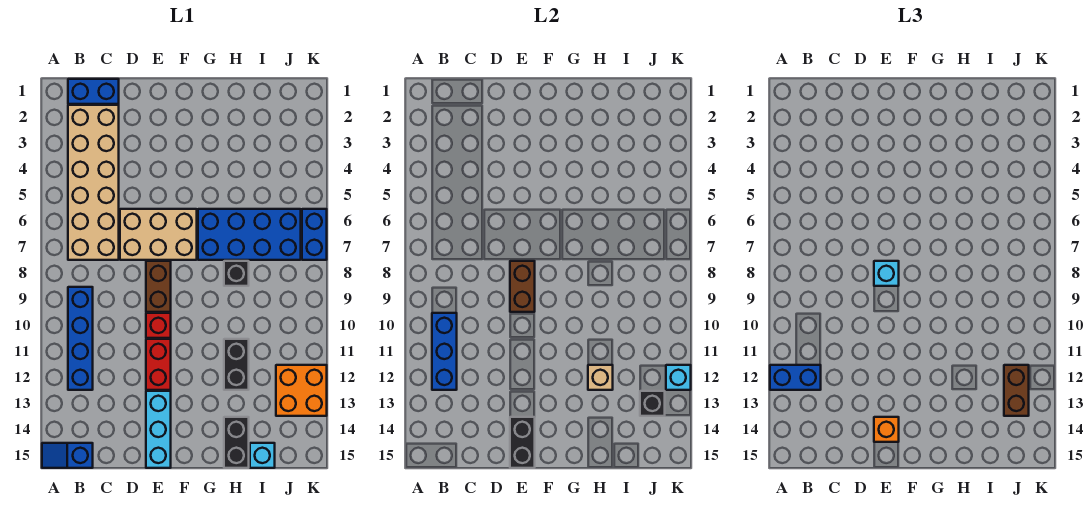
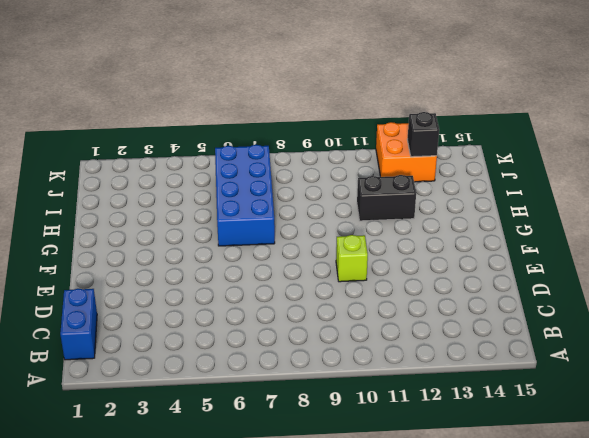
lime 1x1 brick [336,235,368,282] -> red 1x1 brick [146,313,171,338]
none -> blue 1x2 slope [42,443,93,468]
none -> tan 2x6 brick [68,105,119,260]
none -> blue 1x4 brick [68,287,93,390]

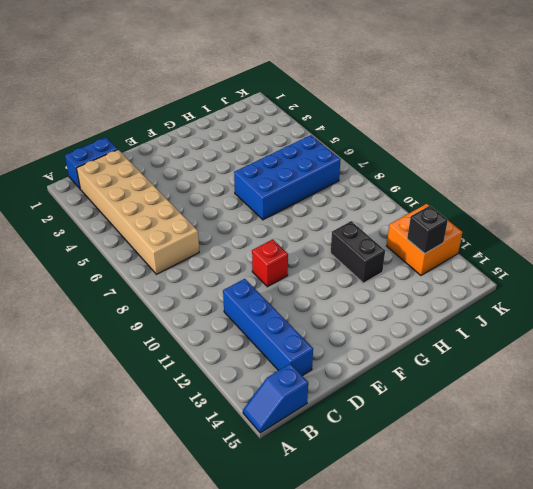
blue 1x4 brick [223,279,313,376] -> blue 1x4 brick moved to [68,287,93,390]
none -> tan 2x3 brick [120,209,197,260]
none -> brown 1x2 brick [146,261,171,312]
none -> red 1x2 brick [146,339,171,390]

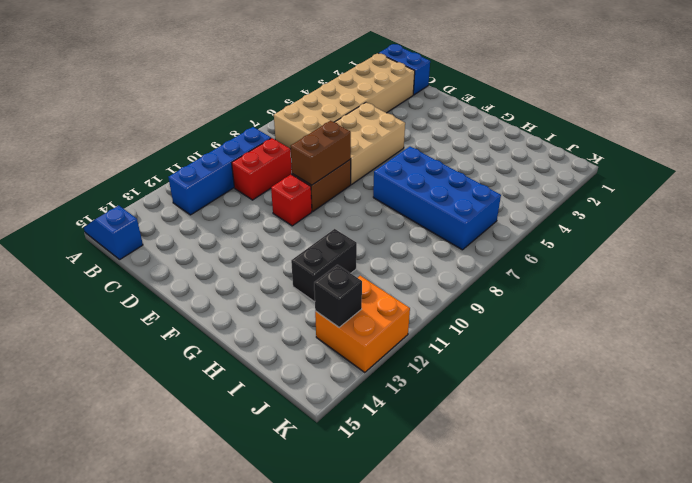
red 1x2 brick [232,138,292,200] -> red 1x2 brick moved to [146,339,171,390]
tan 2x3 brick [335,103,405,185] -> tan 2x3 brick turned to [120,209,197,260]
none -> cyan 1x3 brick [146,391,171,468]
none -> black 1x1 brick [224,261,249,286]
none -> black 1x2 brick [224,417,249,468]

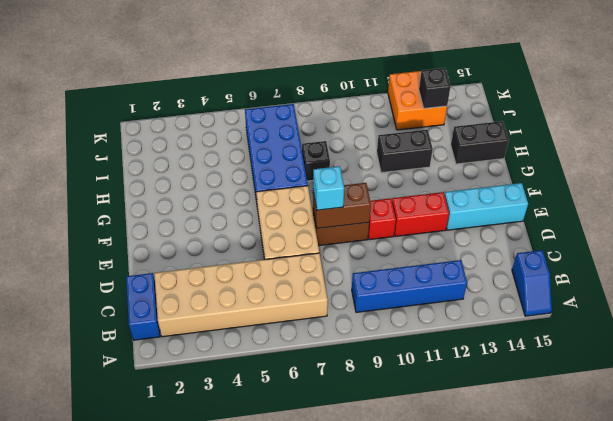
none -> cyan 1x1 brick [250,443,275,468]
none -> blue 1x2 brick [302,209,327,260]
none -> blue 1x3 brick [432,313,457,390]

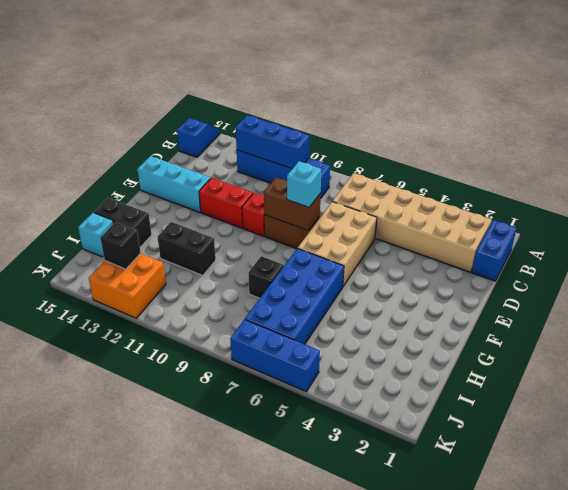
blue 1x3 brick [230,319,320,392] -> blue 1x2 brick [302,209,327,260]
none -> black 1x2 brick [510,417,535,468]
none -> tan 1x1 brick [588,365,613,390]
none -> cyan 1x1 brick [666,365,691,390]

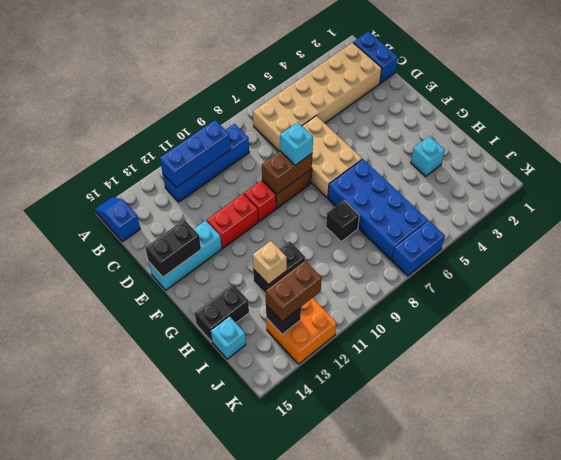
cyan 1x1 brick [411,136,445,177] -> cyan 1x1 brick moved to [666,365,691,390]
none -> blue 1x2 brick [770,365,821,390]
none -> orange 1x1 brick [874,417,899,442]

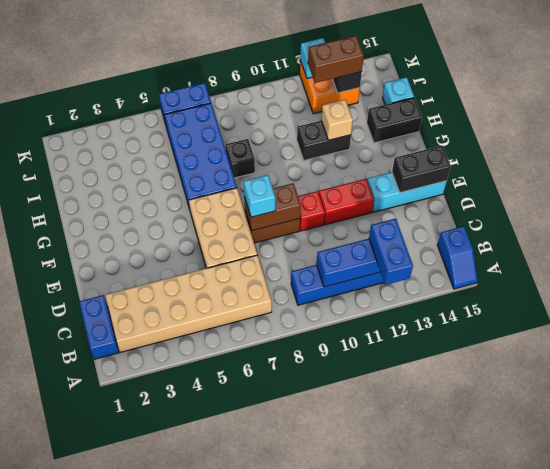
none -> orange 1x1 brick [874,417,899,442]

